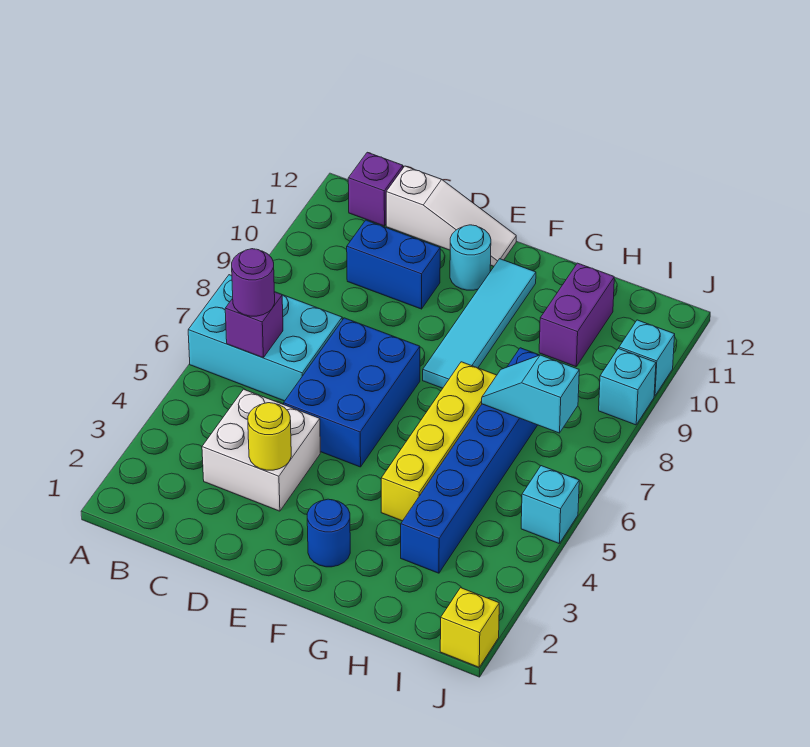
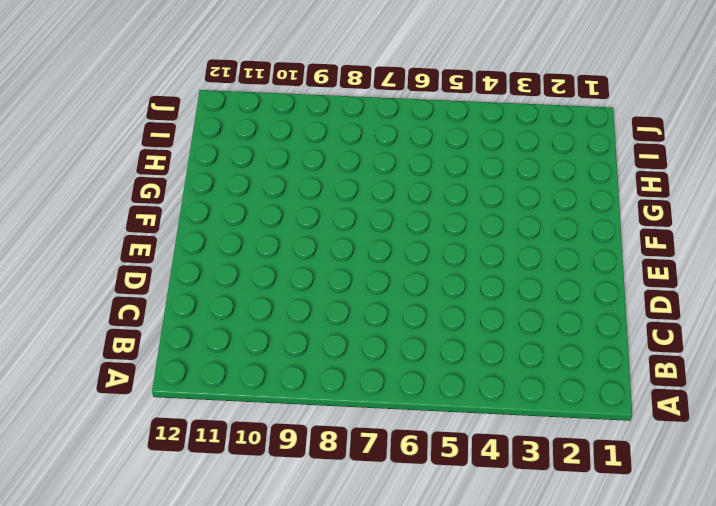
none -> cyan 2x3 brick [188,275,342,401]
none -> purple 1x1 brick [348,152,403,226]
none -> white 2x2 brick [202,389,320,511]

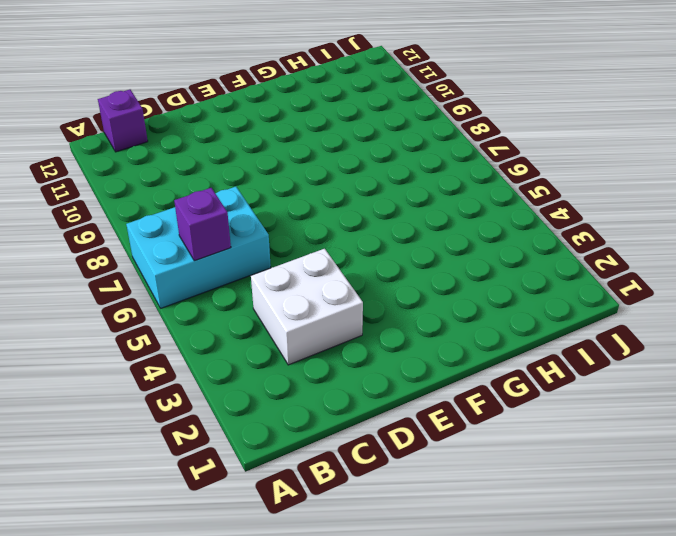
none -> blue 1x2 brick [347,220,440,309]
none -> white 1x3 slope [386,166,516,266]
none -> blue 2x3 brick [284,318,420,467]

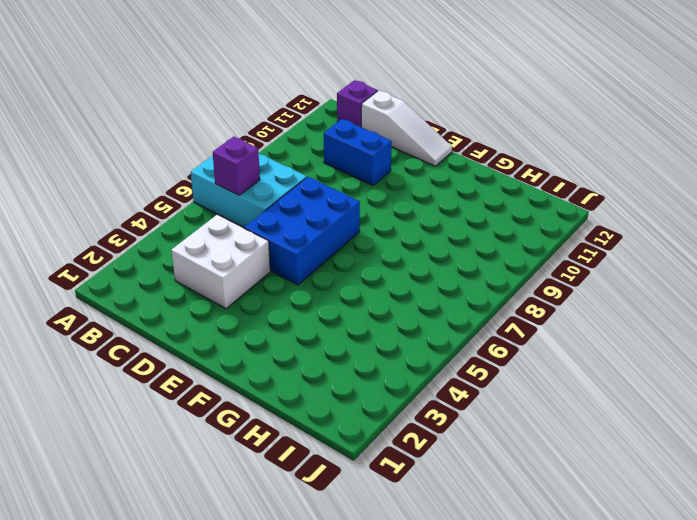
none -> cyan 1x1 round brick [450,225,491,290]
none -> blue 1x1 round brick [307,499,350,567]
none -> cyan 1x4 tile [423,259,536,388]

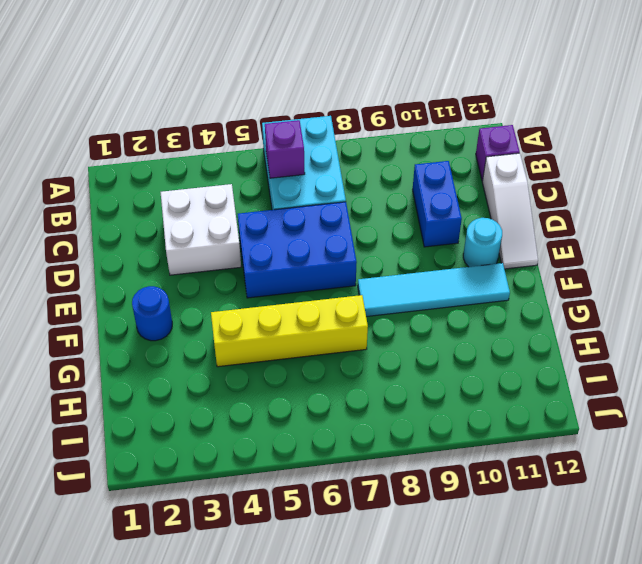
none -> blue 1x6 brick [401,348,538,573]
none -> purple 1x2 brick [539,263,614,367]
none -> yellow 1x1 brick [440,588,499,667]

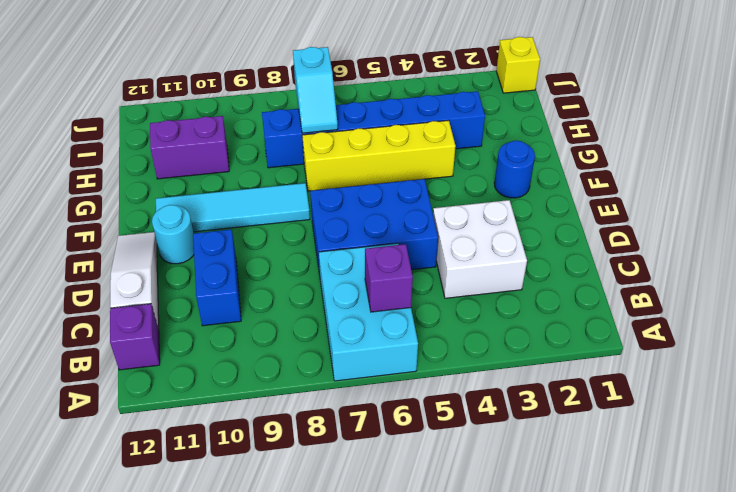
none -> cyan 1x1 brick [521,466,579,543]
none -> cyan 1x1 brick [599,349,656,425]
none -> cyan 1x1 brick [619,320,675,396]

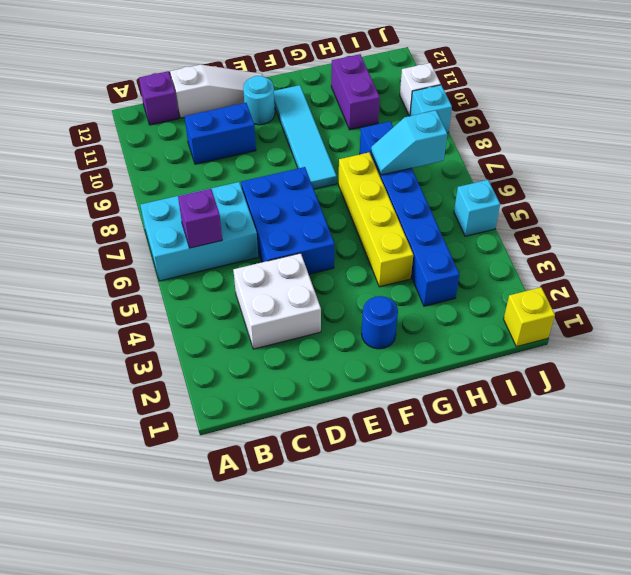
white 1x1 brick [400,63,441,116] -> cyan 1x1 brick [619,320,675,396]
none -> yellow 1x1 round brick [248,403,291,470]
none -> purple 1x1 round brick [232,249,275,316]

